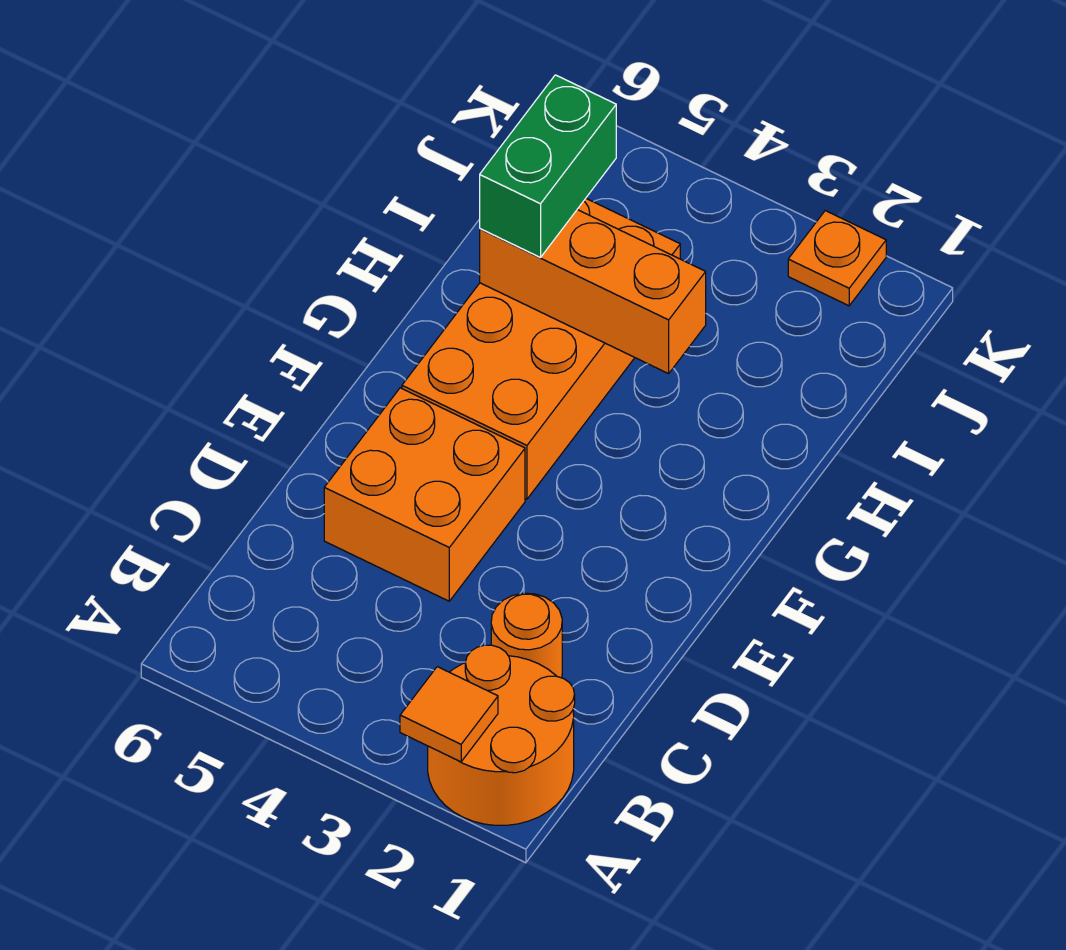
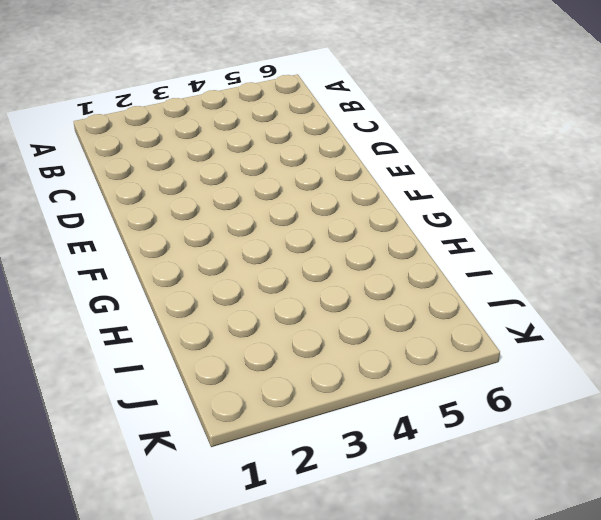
none -> orange 2x2 round brick [428,645,575,825]
none -> orange 1x1 round brick [491,593,562,678]

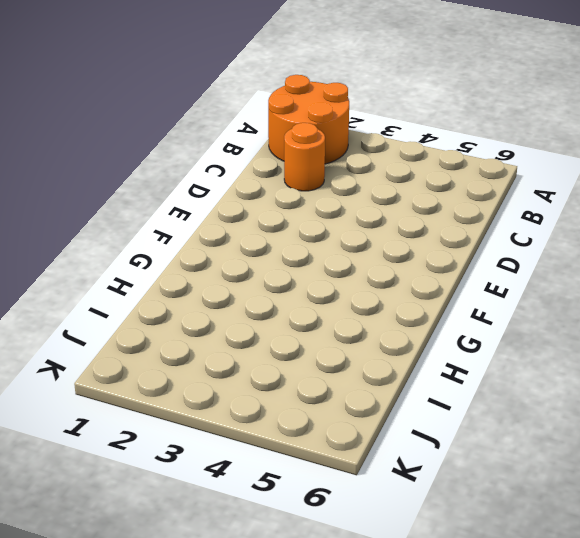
none -> orange 2x2 brick [324,388,525,601]
none -> orange 2x4 brick [402,199,680,499]

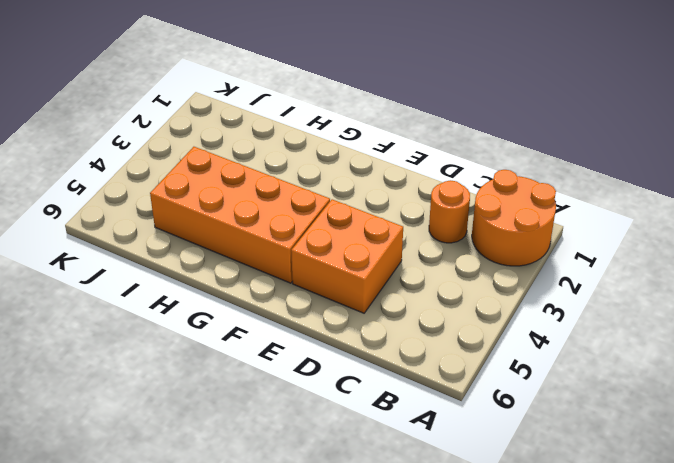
none -> orange 1x1 plate [788,211,886,306]
none -> orange 1x1 tile [400,667,498,762]

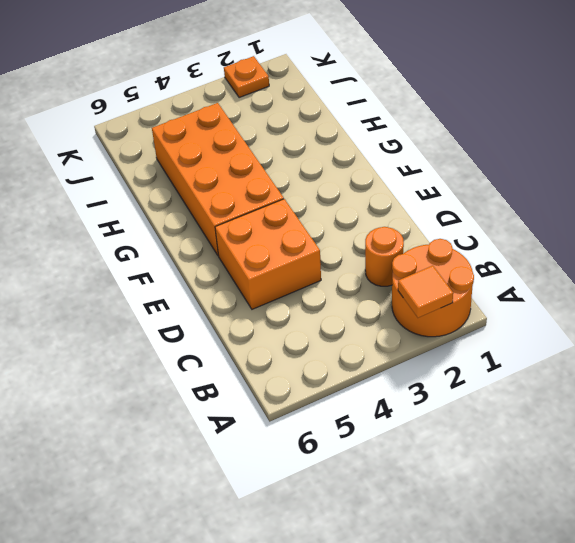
none -> orange 1x3 brick [480,210,706,374]
none -> green 1x2 brick [480,75,616,258]

